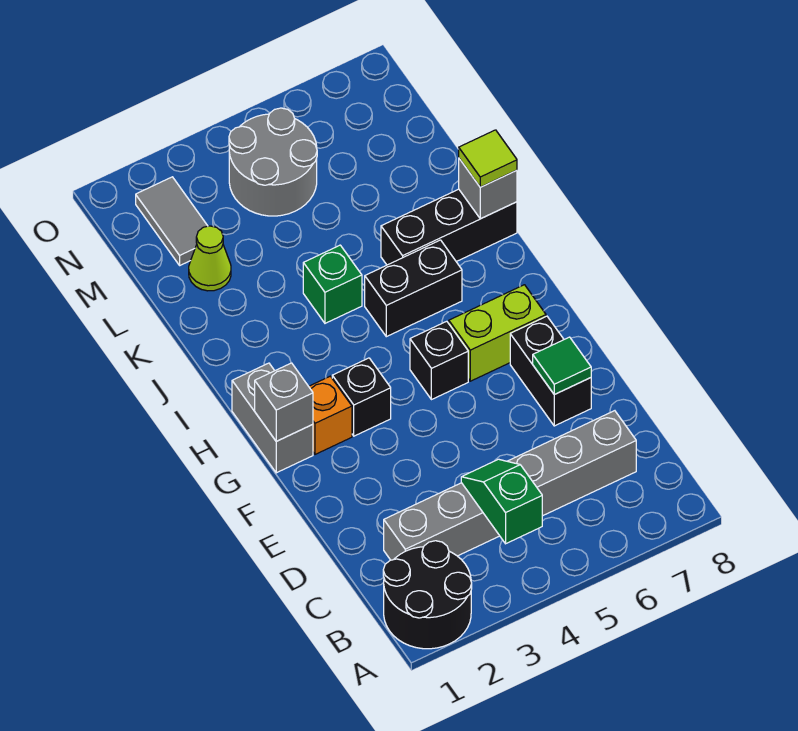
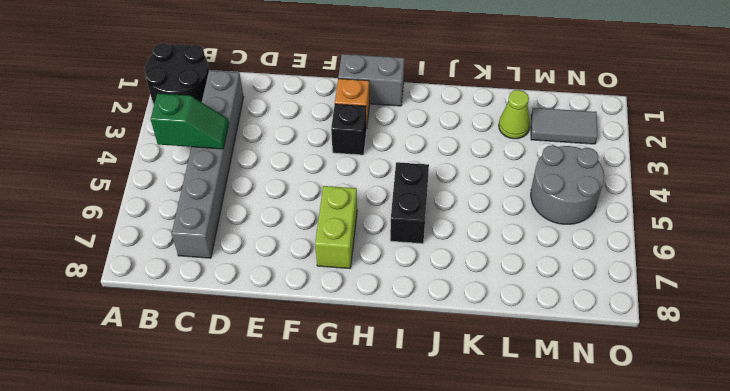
none -> black 1x2 brick [510,316,591,426]
none -> black 1x1 brick [410,321,468,400]
none -> green 1x1 brick [303,245,362,323]

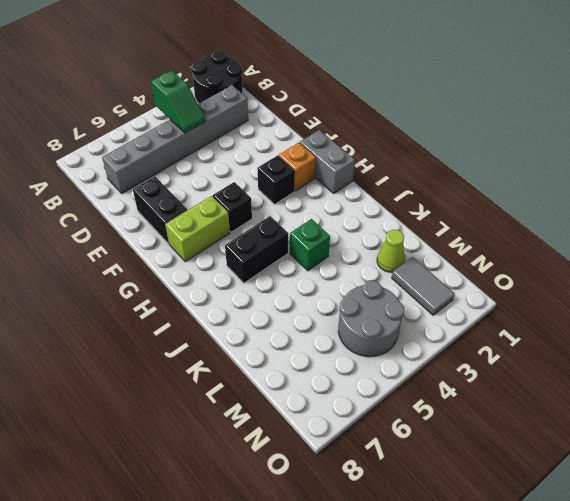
none -> black 1x3 brick [381,189,517,265]
none -> green 1x1 tile [533,337,591,394]
none -> grey 1x1 brick [255,363,313,441]

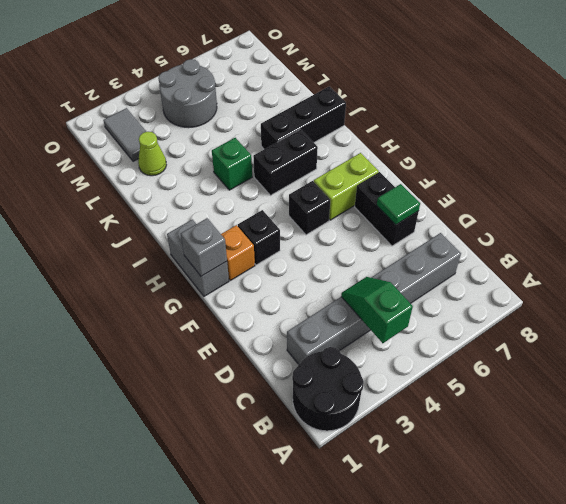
none -> grey 1x1 brick [459,159,517,219]
none -> lime 1x1 tile [459,130,517,187]

